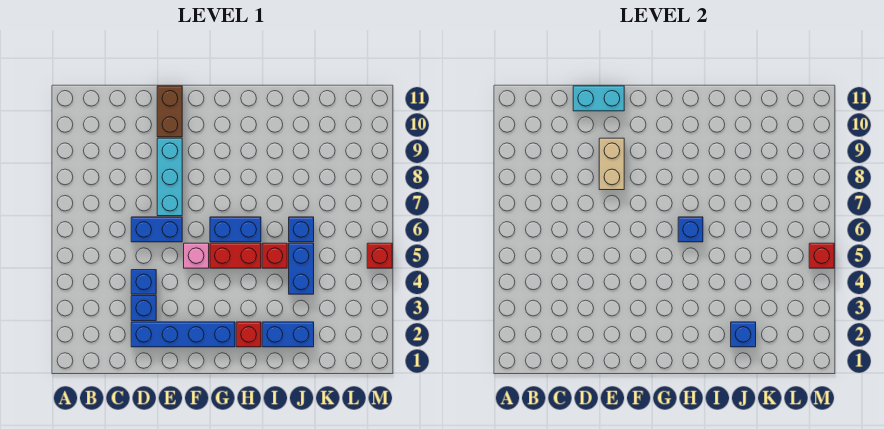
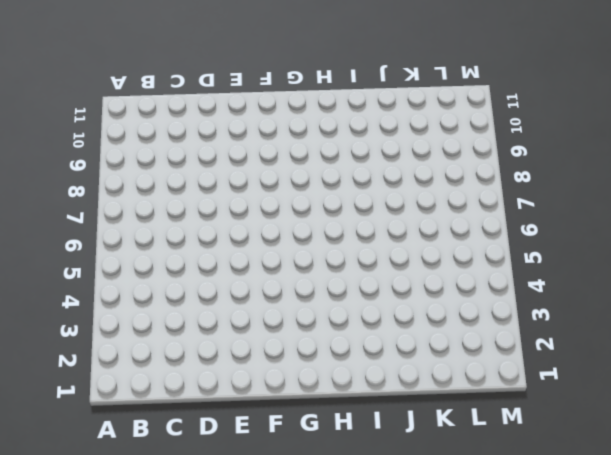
none -> blue 1x4 brick [131,322,235,347]
none -> blue 1x1 brick [131,296,156,321]
none -> blue 1x1 brick [131,270,156,294]

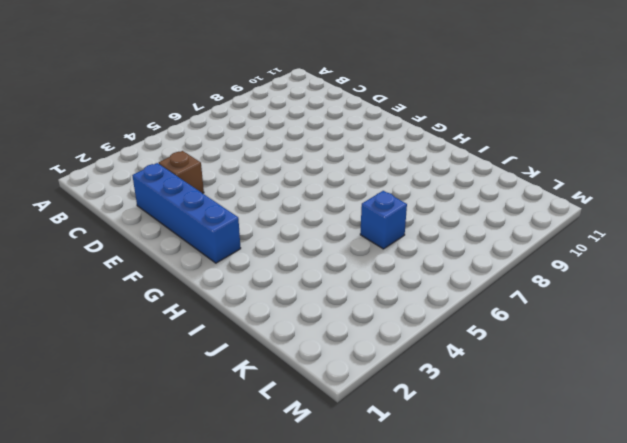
brown 1x1 brick [159,151,204,193] -> blue 1x1 brick [131,296,156,321]
none -> blue 1x1 brick [131,270,156,294]
none -> blue 1x2 brick [131,217,182,242]
none -> cyan 1x3 brick [157,138,182,216]

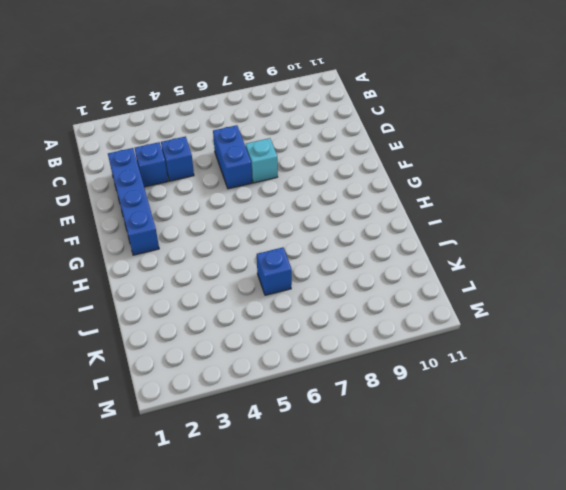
cyan 1x1 brick [246,138,278,183] -> cyan 1x3 brick [157,138,182,216]
none -> brown 1x2 brick [157,86,182,137]
none -> pink 1x1 brick [184,243,209,268]
none -> red 1x2 brick [210,243,261,268]

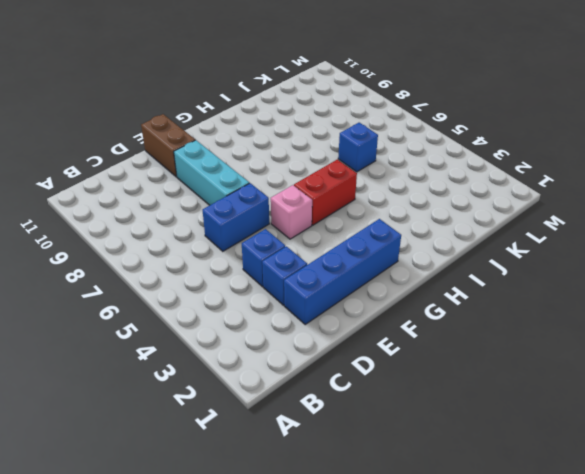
none -> blue 1x2 brick [210,217,261,242]
none -> red 1x1 brick [236,322,261,347]
none -> blue 1x2 brick [262,322,314,347]

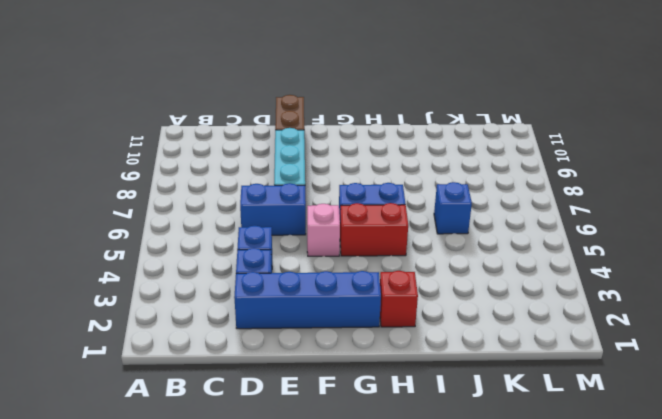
none -> blue 1x2 brick [262,322,314,347]
none -> red 1x1 brick [262,243,287,268]
none -> blue 1x2 brick [289,243,314,294]

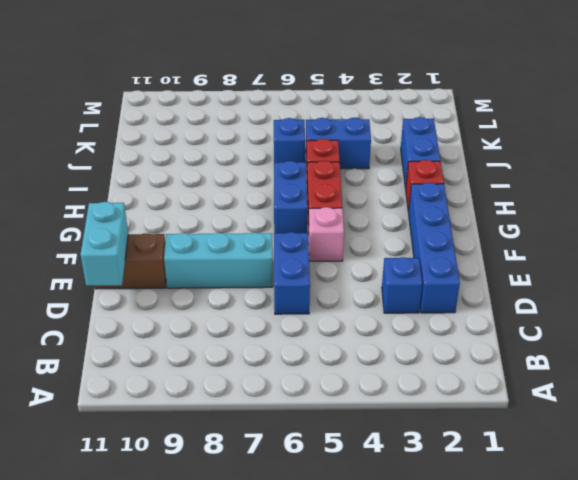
none -> blue 1x1 brick [131,270,156,294]
none -> red 1x1 brick [367,243,392,268]
none -> tan 1x2 brick [599,138,624,190]

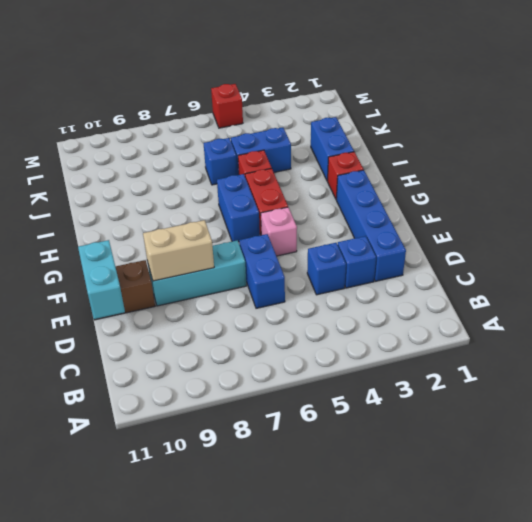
none -> blue 1x1 brick [678,217,703,242]
none -> blue 1x1 brick [731,322,756,347]
none -> red 1x1 brick [809,243,834,268]

